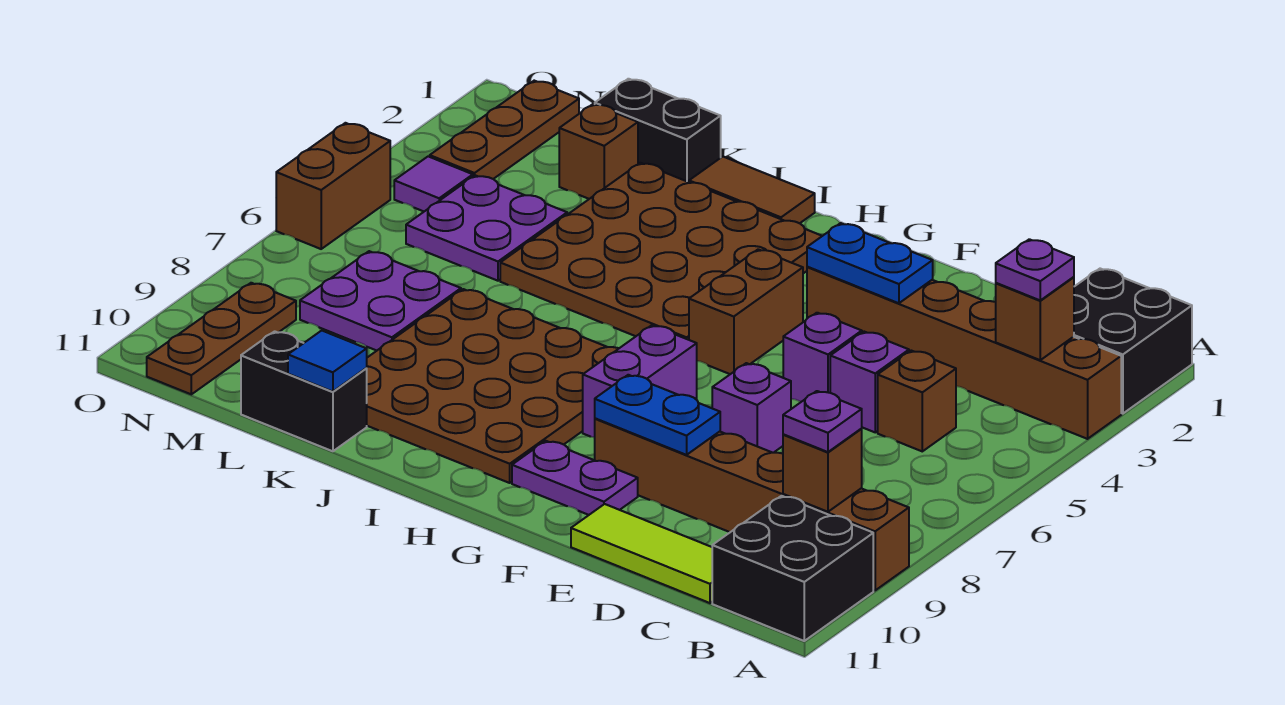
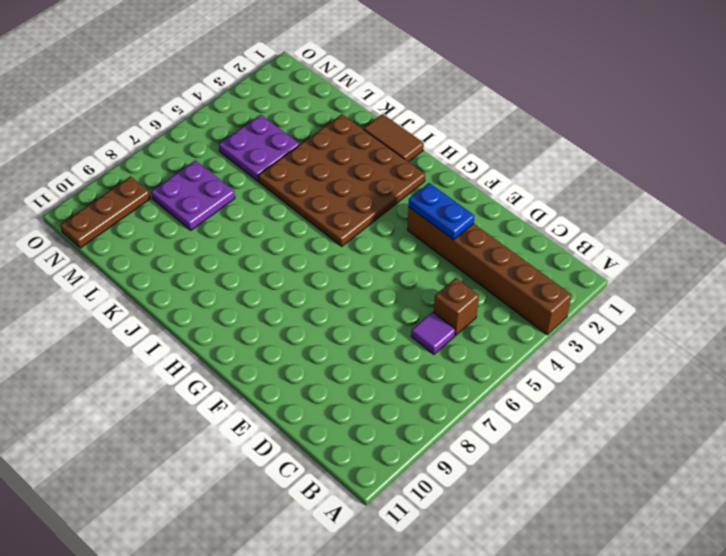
purple 1x1 tile [411,312,455,354] -> purple 1x1 tile moved to [394,156,473,211]
none -> black 2x2 brick [1074,269,1192,414]
none -> brown 1x6 brick [595,418,909,590]
none -> black 2x2 brick [712,496,873,641]
none -> lime 1x3 tile [571,504,712,603]

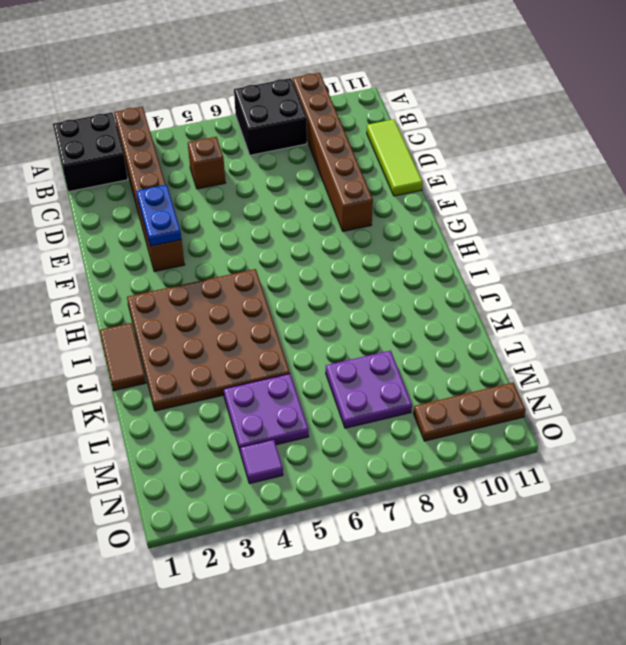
black 2x2 brick [234,78,307,155] -> black 2x2 brick moved to [712,496,873,641]
none -> purple 1x1 brick [830,332,909,432]
none -> purple 1x1 brick [783,313,862,402]
none -> purple 1x1 brick [712,363,791,453]
none -> purple 1x2 plate [512,441,638,515]

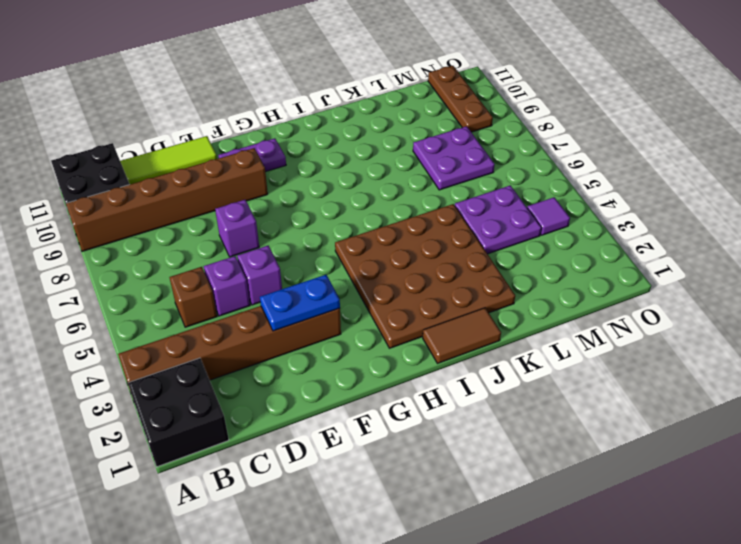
none -> brown 1x2 brick [689,249,803,374]
none -> purple 1x2 brick [583,325,697,437]
none -> brown 4x4 plate [366,289,619,483]
none -> black 1x2 brick [595,79,721,182]

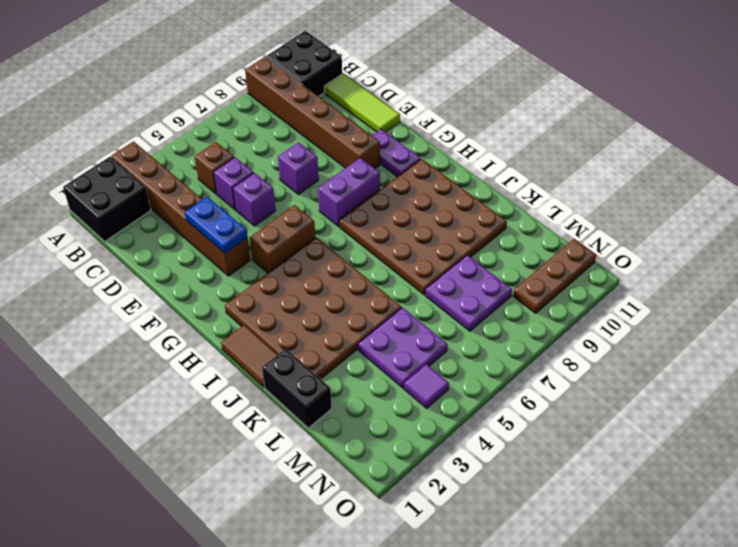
none -> black 1x2 brick [241,331,367,451]
none -> brown 1x1 brick [559,104,638,199]
none -> brown 1x3 plate [430,81,579,179]
none -> brown 1x2 brick [276,123,390,249]

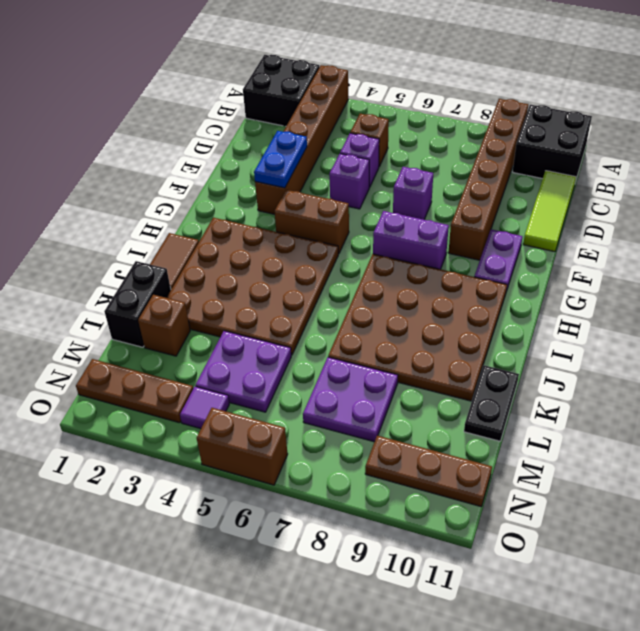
black 1x2 plate [464,365,519,441] -> black 1x2 brick [241,331,367,451]
none -> brown 1x1 brick [996,277,1074,360]
none -> brown 1x1 brick [783,429,862,512]
none -> blue 1x2 plate [595,375,720,455]
none -> blue 1x1 tile [288,331,367,392]

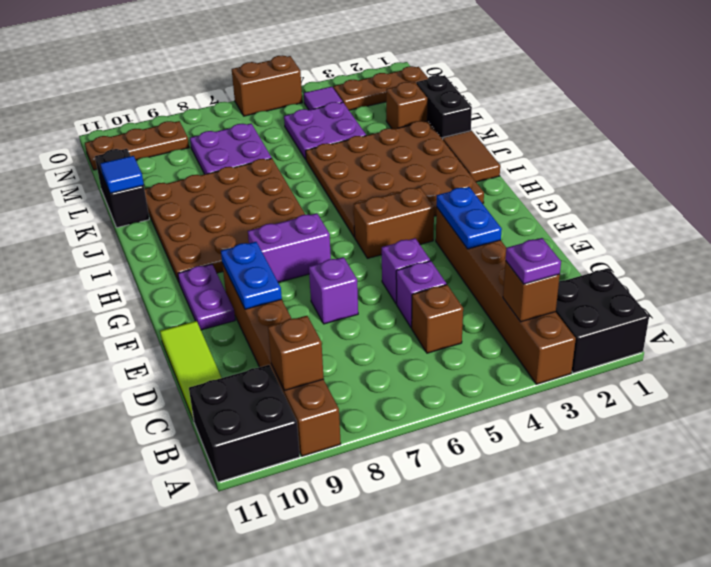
none -> purple 1x1 plate [783,391,862,452]

